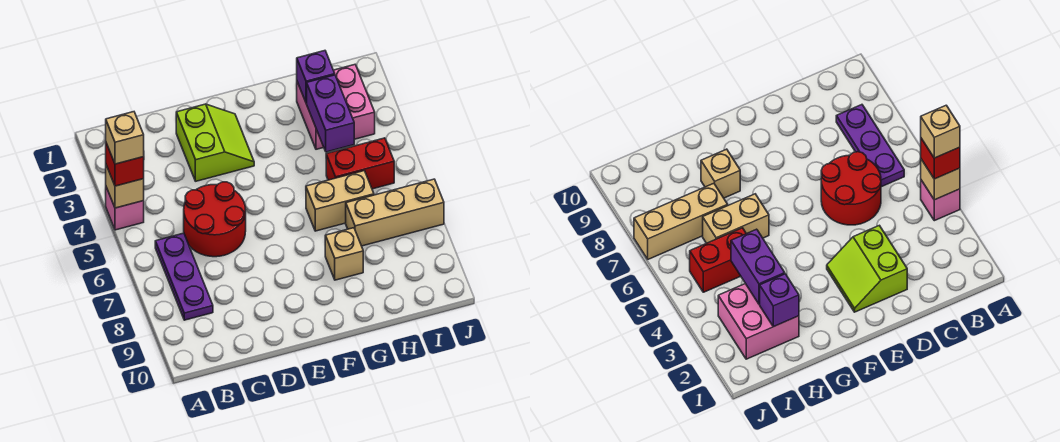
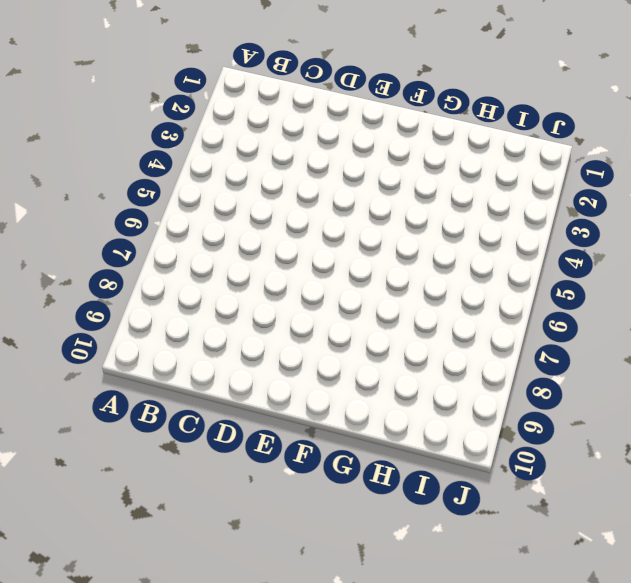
none -> pink 1x1 brick [106,187,144,230]
none -> purple 1x3 plate [155,233,213,320]
none -> red 2x2 round brick [184,182,246,257]

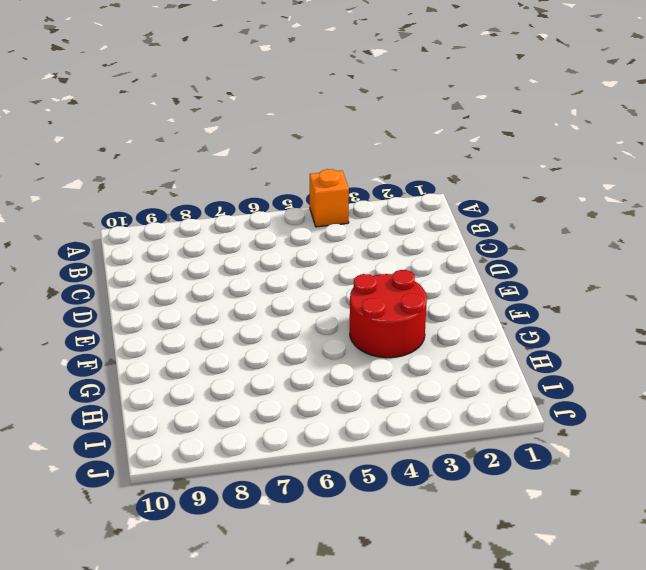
orange 1x1 brick [310,169,349,227] -> pink 1x1 brick [106,187,144,230]
red 2x2 round brick [350,270,427,358] -> red 2x2 round brick moved to [184,182,246,257]
none -> purple 1x3 plate [155,233,213,320]
none -> lime 2x2 slope [176,104,254,181]
none -> tan 1x2 brick [306,171,374,231]

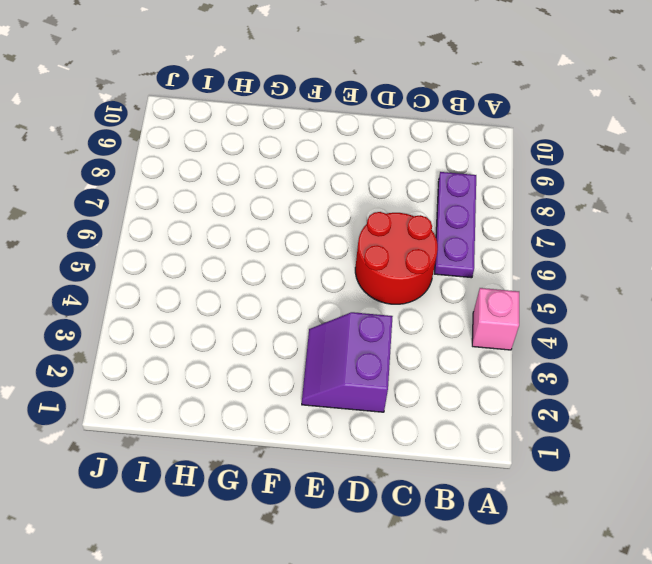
purple 2x2 slope [302,312,393,412] -> lime 2x2 slope [176,104,254,181]
none -> tan 1x2 brick [306,171,374,231]
none -> tan 1x1 brick [325,228,363,280]
none -> pink 2x2 brick [297,65,375,149]

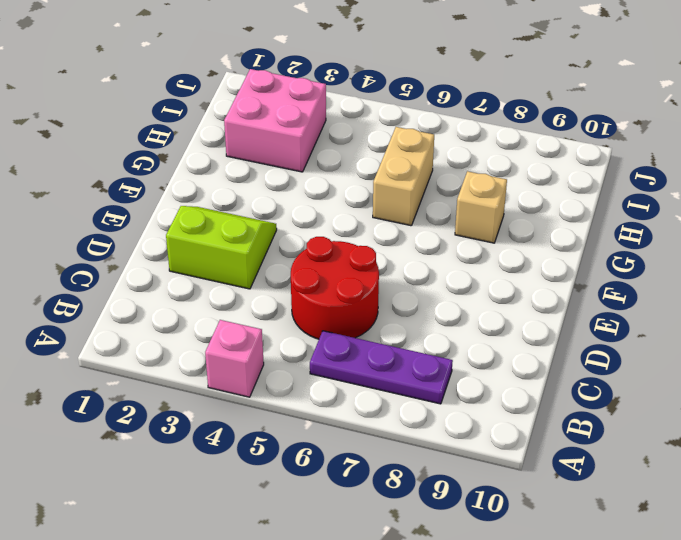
none -> red 1x2 brick [326,138,394,189]
none -> tan 1x3 brick [346,179,444,246]
none -> tan 1x1 brick [106,165,144,208]

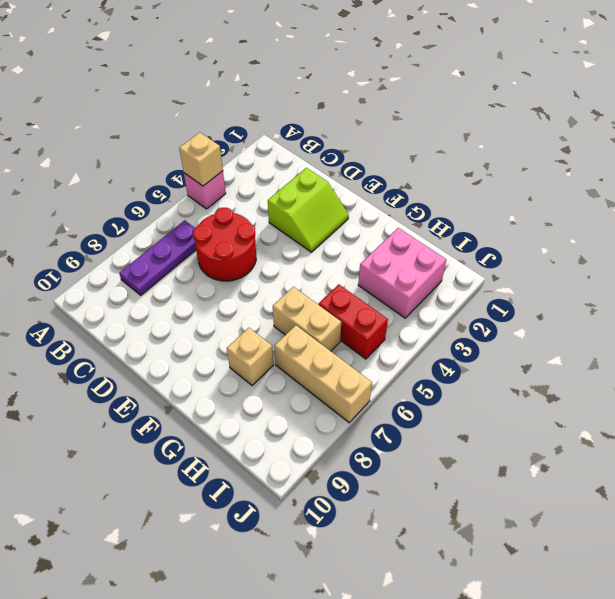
none -> purple 1x1 brick [297,51,335,103]
none -> purple 1x2 brick [307,75,354,152]
none -> red 1x1 brick [106,143,144,186]

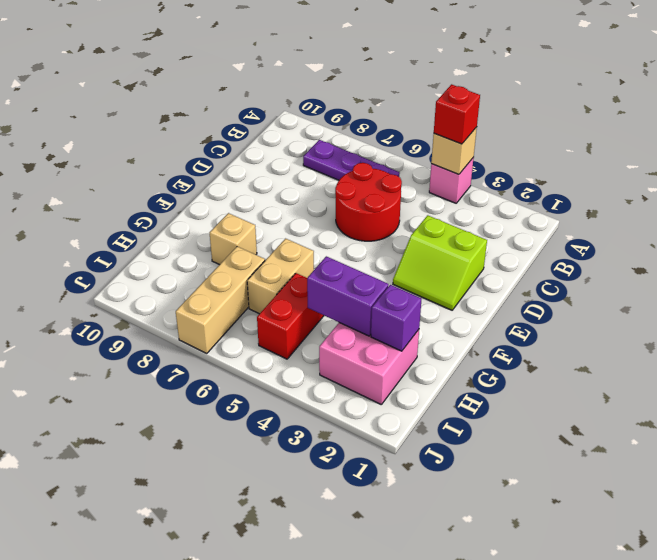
none -> tan 1x1 brick [106,112,144,164]

